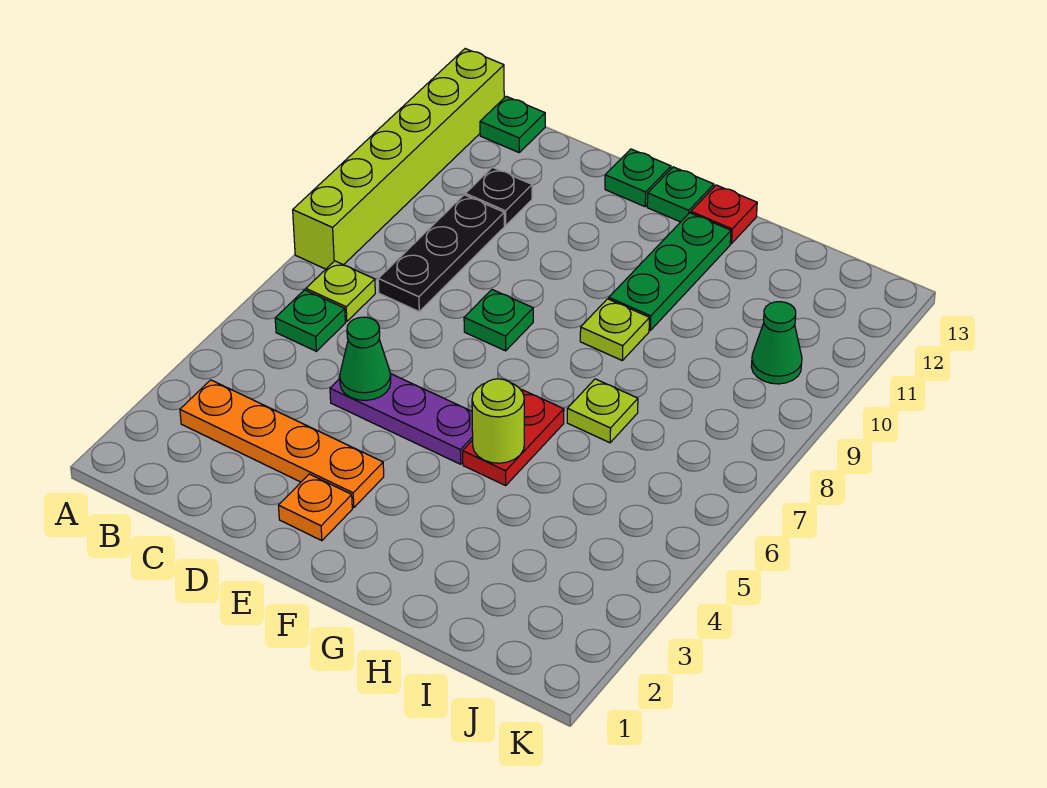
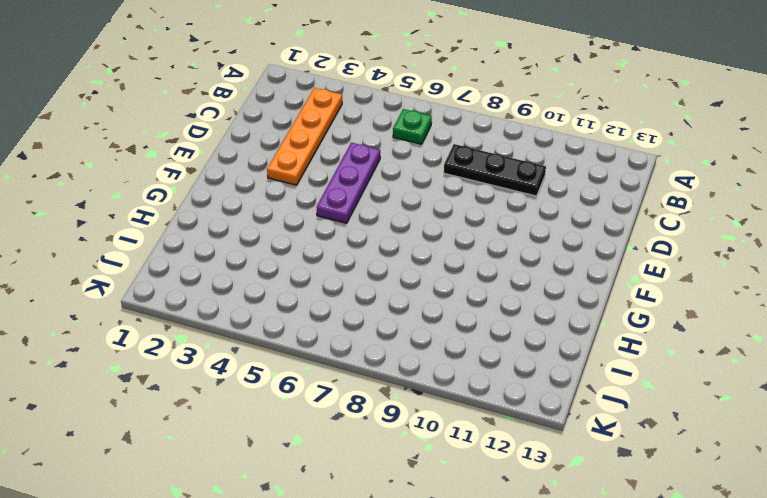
none -> lime 1x6 brick [293,49,504,269]
none -> lime 1x1 plate [306,261,375,322]
none -> green 1x1 plate [480,96,545,152]

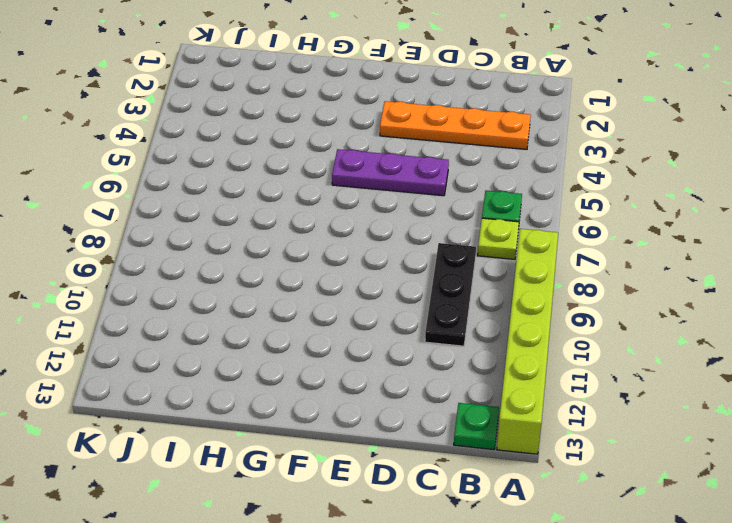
none -> black 1x1 plate [466,167,532,226]
none -> orange 1x1 plate [278,474,352,541]
none -> green 1x1 plate [464,290,533,351]

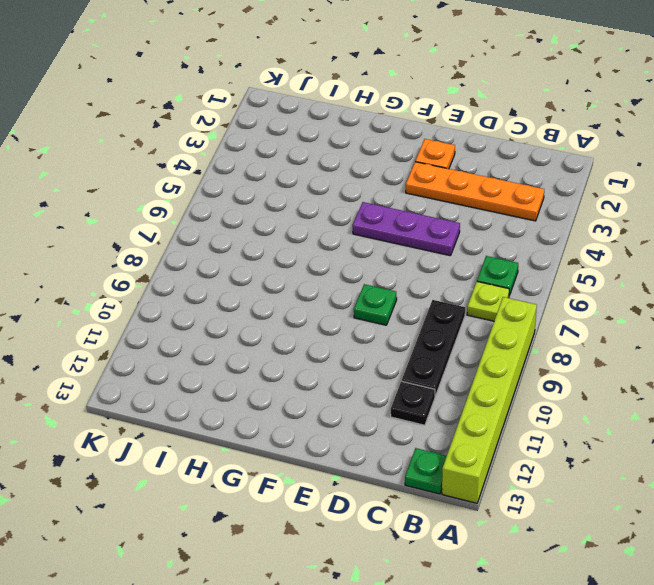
none -> green 1x1 plate [605,149,671,207]
none -> green 1x1 plate [647,167,714,222]
none -> red 1x2 plate [463,389,564,485]

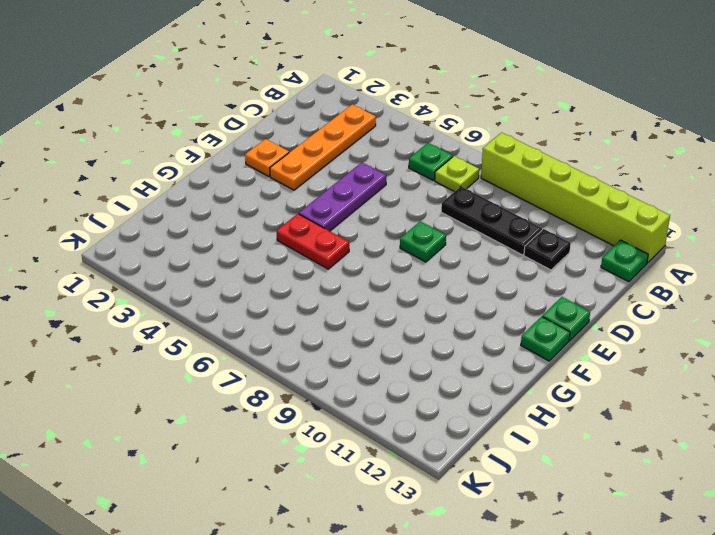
none -> lime 1x1 plate [580,299,649,360]
none -> green 1x3 plate [609,213,731,330]
none -> red 1x1 plate [691,185,757,244]

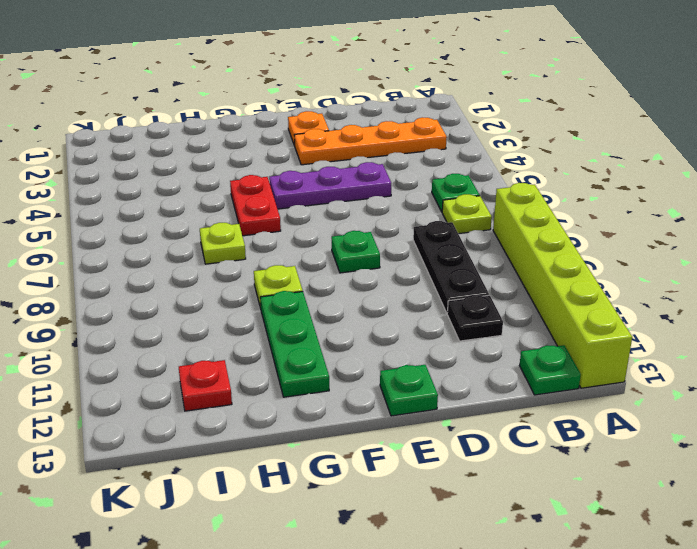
red 1x1 plate [179,360,232,411] -> red 1x1 plate moved to [691,185,757,244]
none -> green 1x1 plate [647,167,714,222]
none -> green 1x1 cone [751,302,802,384]
none -> green 1x1 cone [340,317,391,400]

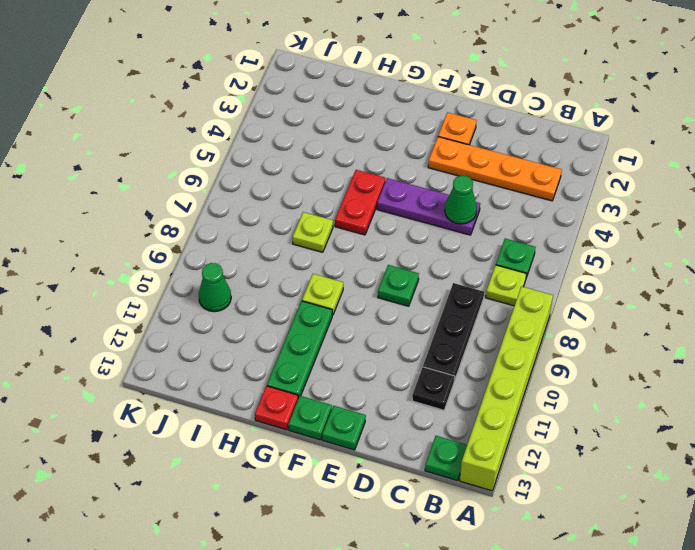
none -> lime 1x1 round brick [472,379,524,463]

